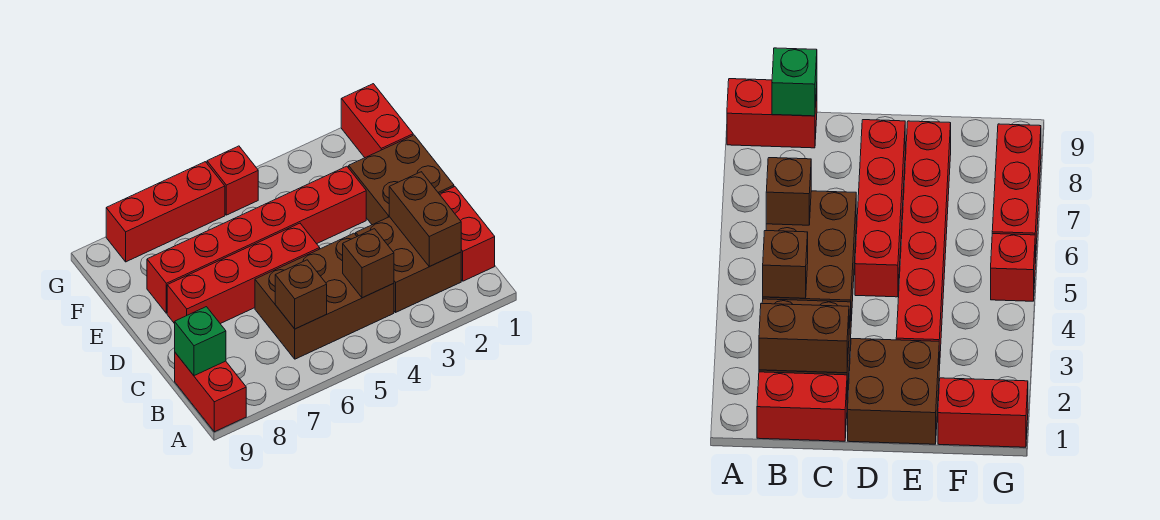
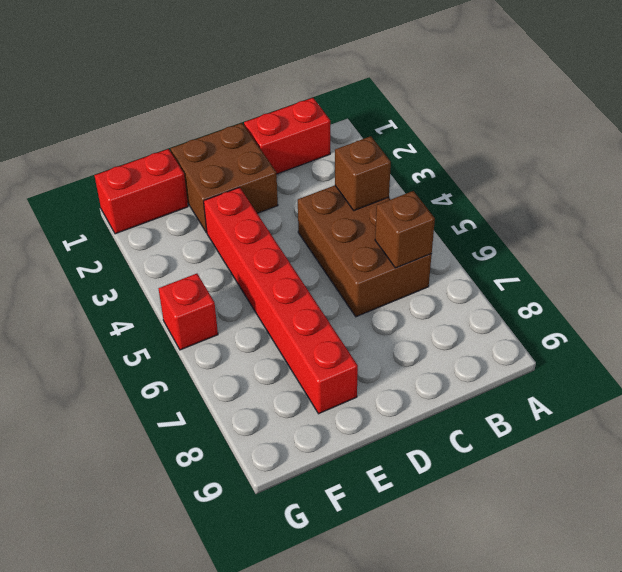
none -> red 1x2 brick [175,353,246,432]
none -> brown 2x2 brick [356,217,461,312]
none -> red 1x4 brick [167,223,320,324]

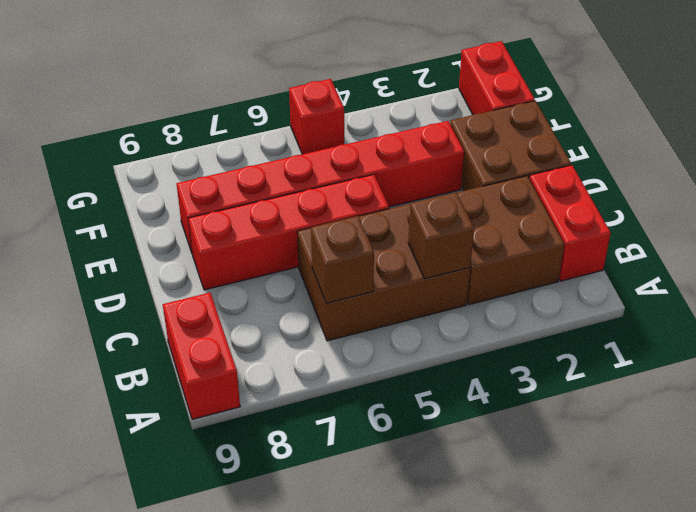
none -> red 1x3 brick [106,162,225,262]
none -> brown 1x2 brick [389,172,461,267]
none -> green 1x1 brick [175,307,226,376]

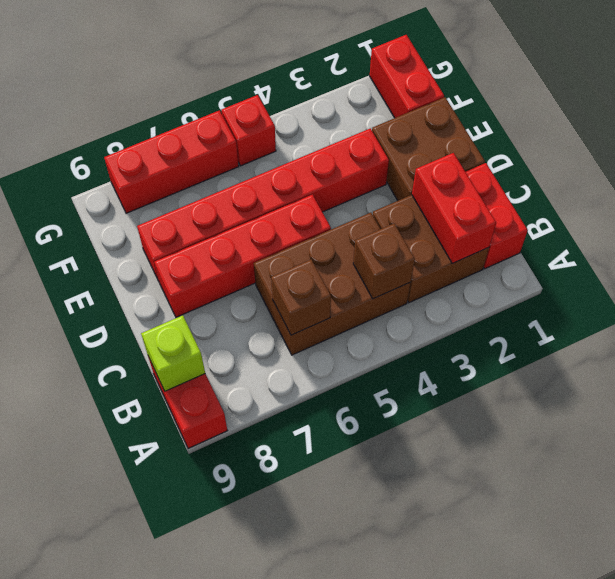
red 1x2 brick [412,153,496,263] -> brown 1x2 brick [389,172,461,267]
lime 1x1 brick [141,315,205,391] -> green 1x1 brick [175,307,226,376]

